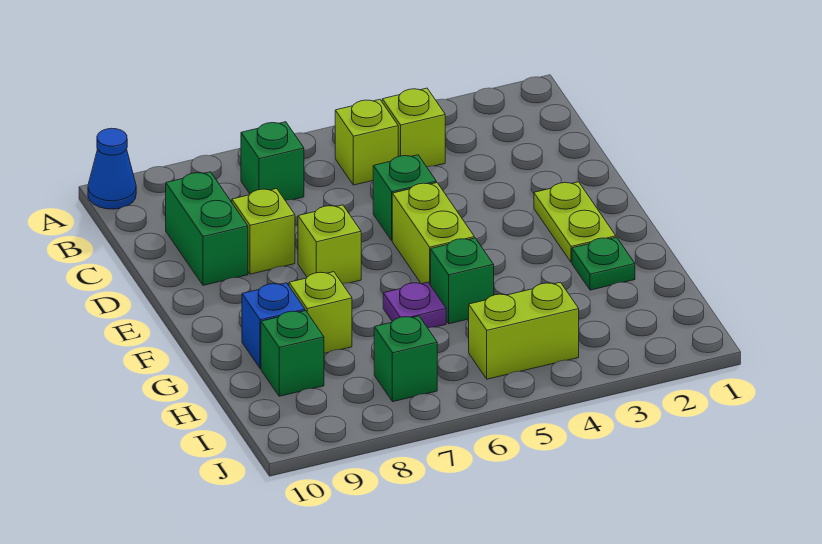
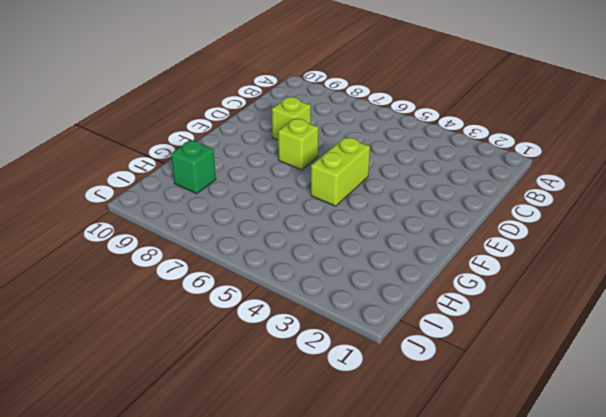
none -> blue 1x1 cone [88,128,136,209]
none -> lime 1x1 brick [382,88,445,167]
none -> lime 1x1 brick [335,99,398,185]

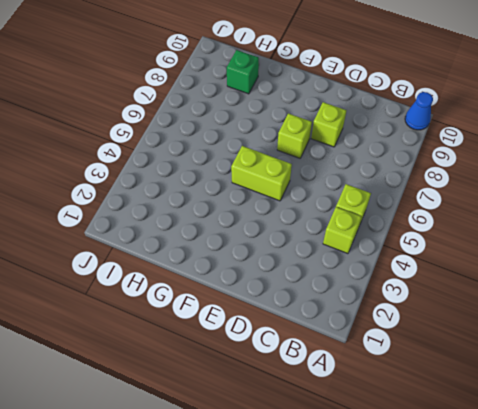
none -> green 1x1 brick [241,122,304,200]
none -> green 1x2 brick [166,172,248,285]
none -> green 1x1 brick [373,155,436,240]

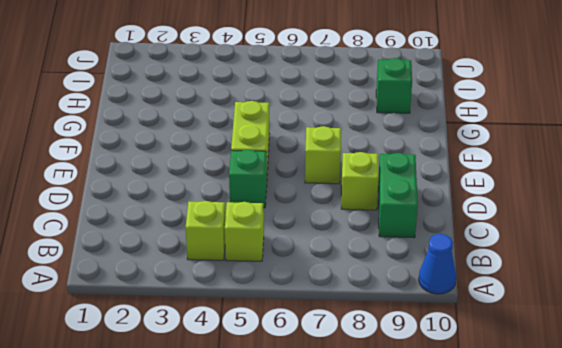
none -> green 1x1 brick [241,122,304,200]
none -> lime 1x2 plate [534,182,616,262]
none -> green 1x1 plate [572,237,635,290]

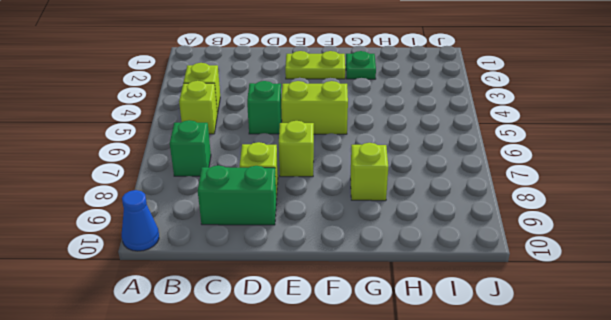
none -> green 1x1 brick [431,238,494,324]
none -> purple 1x1 plate [383,282,446,328]
none -> blue 1x1 brick [242,283,305,369]

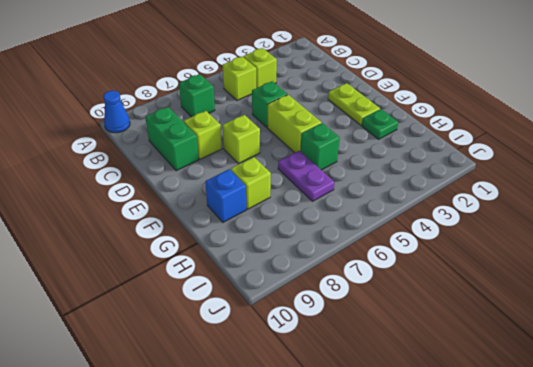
purple 1x2 plate [278,151,335,201] -> purple 1x1 plate [383,282,446,328]
none -> green 1x1 brick [261,311,324,396]
none -> lime 1x2 brick [469,282,579,379]
none -> green 1x1 brick [374,316,437,402]

